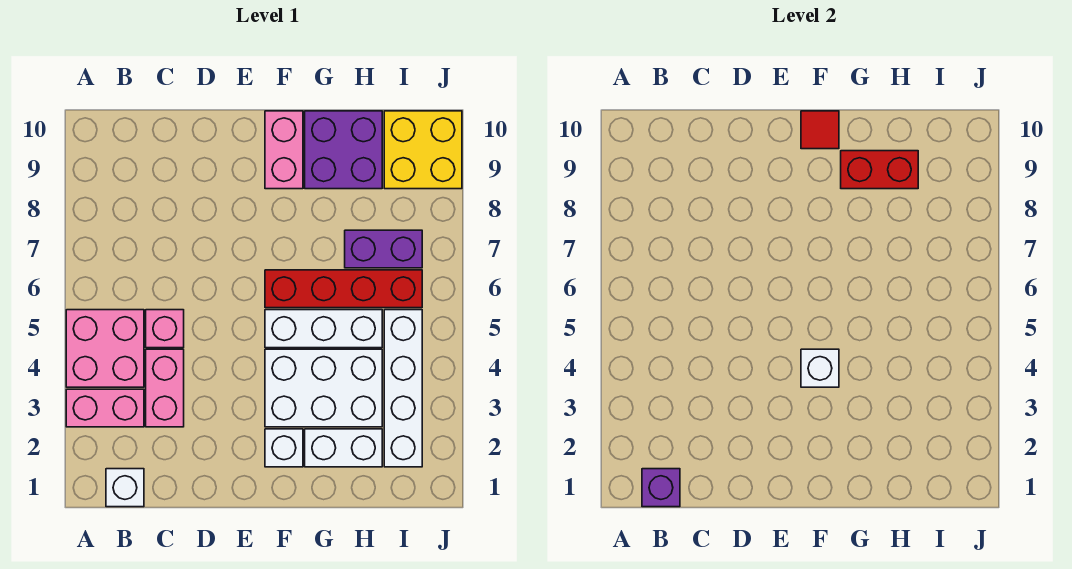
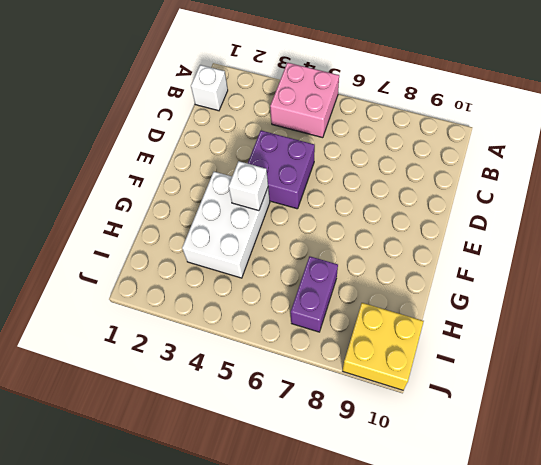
purple 2x2 brick [248,131,315,209] -> purple 2x2 brick moved to [305,111,382,189]
none -> pink 1x2 brick [66,389,144,427]
none -> pink 1x2 brick [146,349,184,427]
none -> pink 1x1 brick [146,310,184,348]

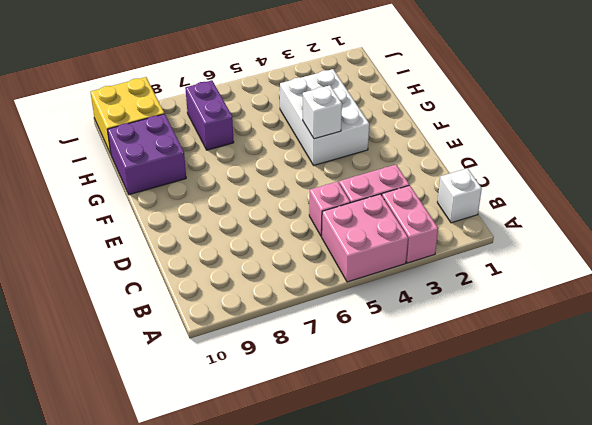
none -> white 1x1 brick [265,429,303,467]
none -> white 1x3 brick [265,310,382,348]
none -> red 1x4 brick [265,270,422,308]

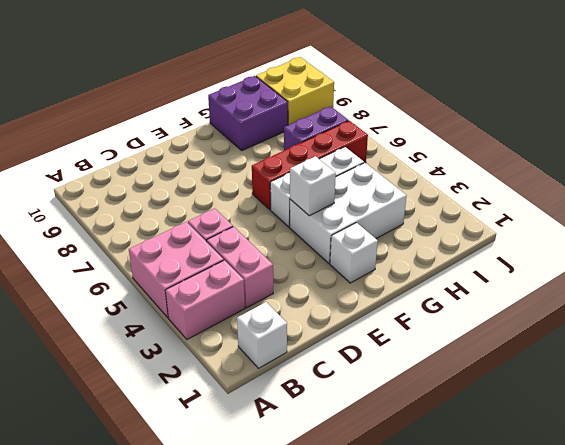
none -> pink 1x2 brick [265,111,303,189]
none -> white 1x2 brick [305,429,382,467]
none -> white 1x4 brick [384,310,422,467]

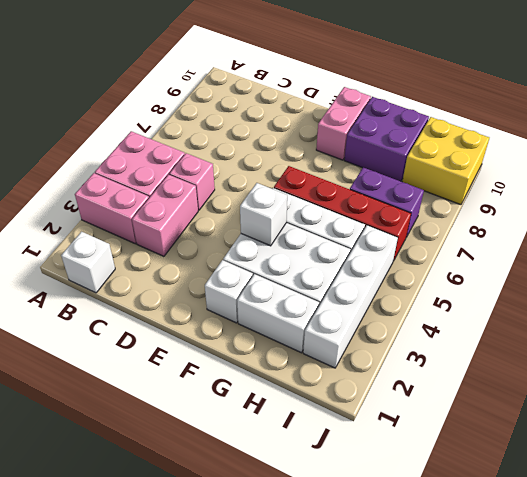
none -> purple 1x1 brick [642,469,680,507]
none -> red 1x1 tile [801,111,839,149]
none -> red 1x2 brick [841,151,918,189]

